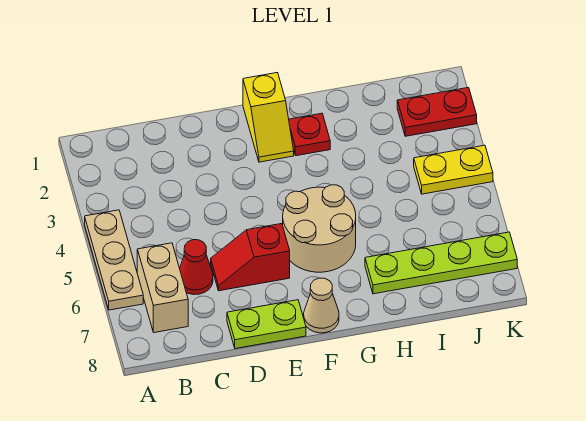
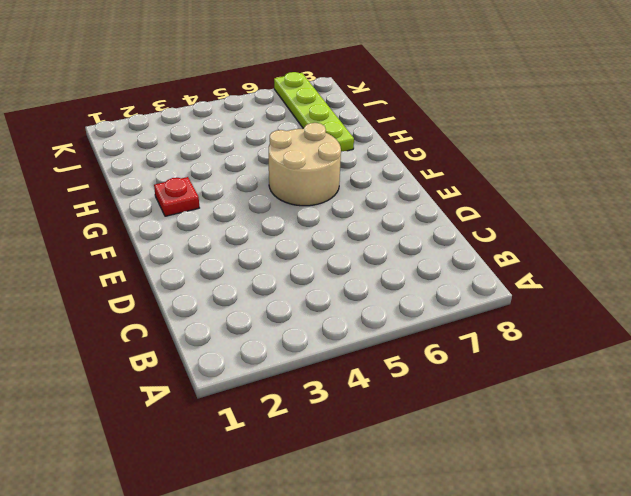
none -> tan 1x3 plate [85,210,143,310]
none -> tan 1x2 brick [137,243,188,333]
none -> red 1x1 cone [180,240,213,295]

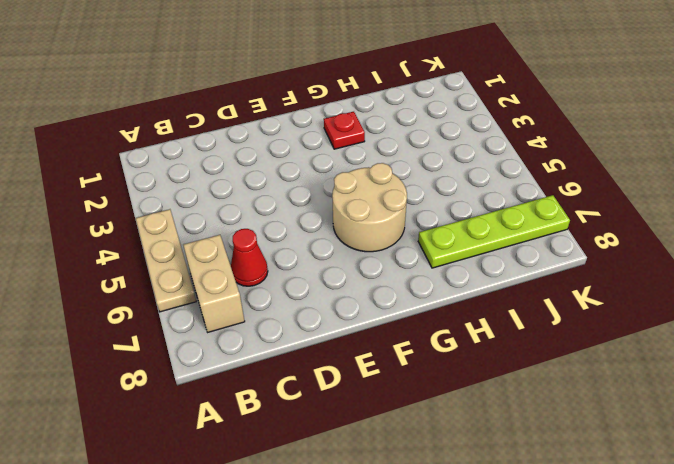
none -> red 1x2 slope [211,224,290,291]
none -> lime 1x2 plate [227,300,306,349]
none -> yellow 1x2 slope [243,73,294,162]

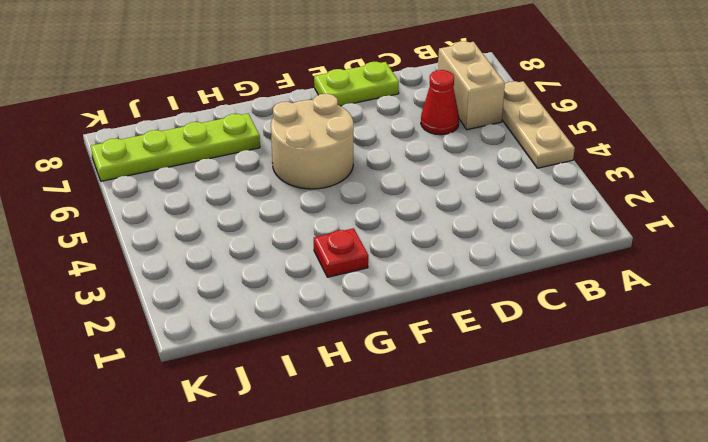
none -> red 1x2 slope [211,224,290,291]
none -> yellow 1x2 slope [243,73,294,162]
none -> tan 1x1 cone [304,278,339,333]

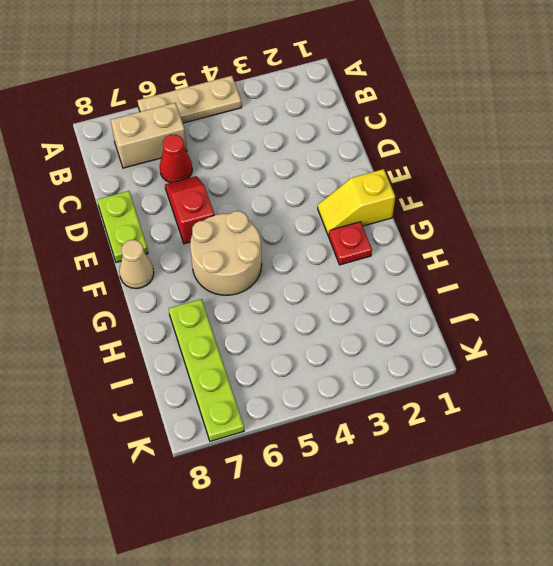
none -> red 1x2 plate [397,88,477,136]
none -> yellow 1x2 plate [414,145,493,194]

